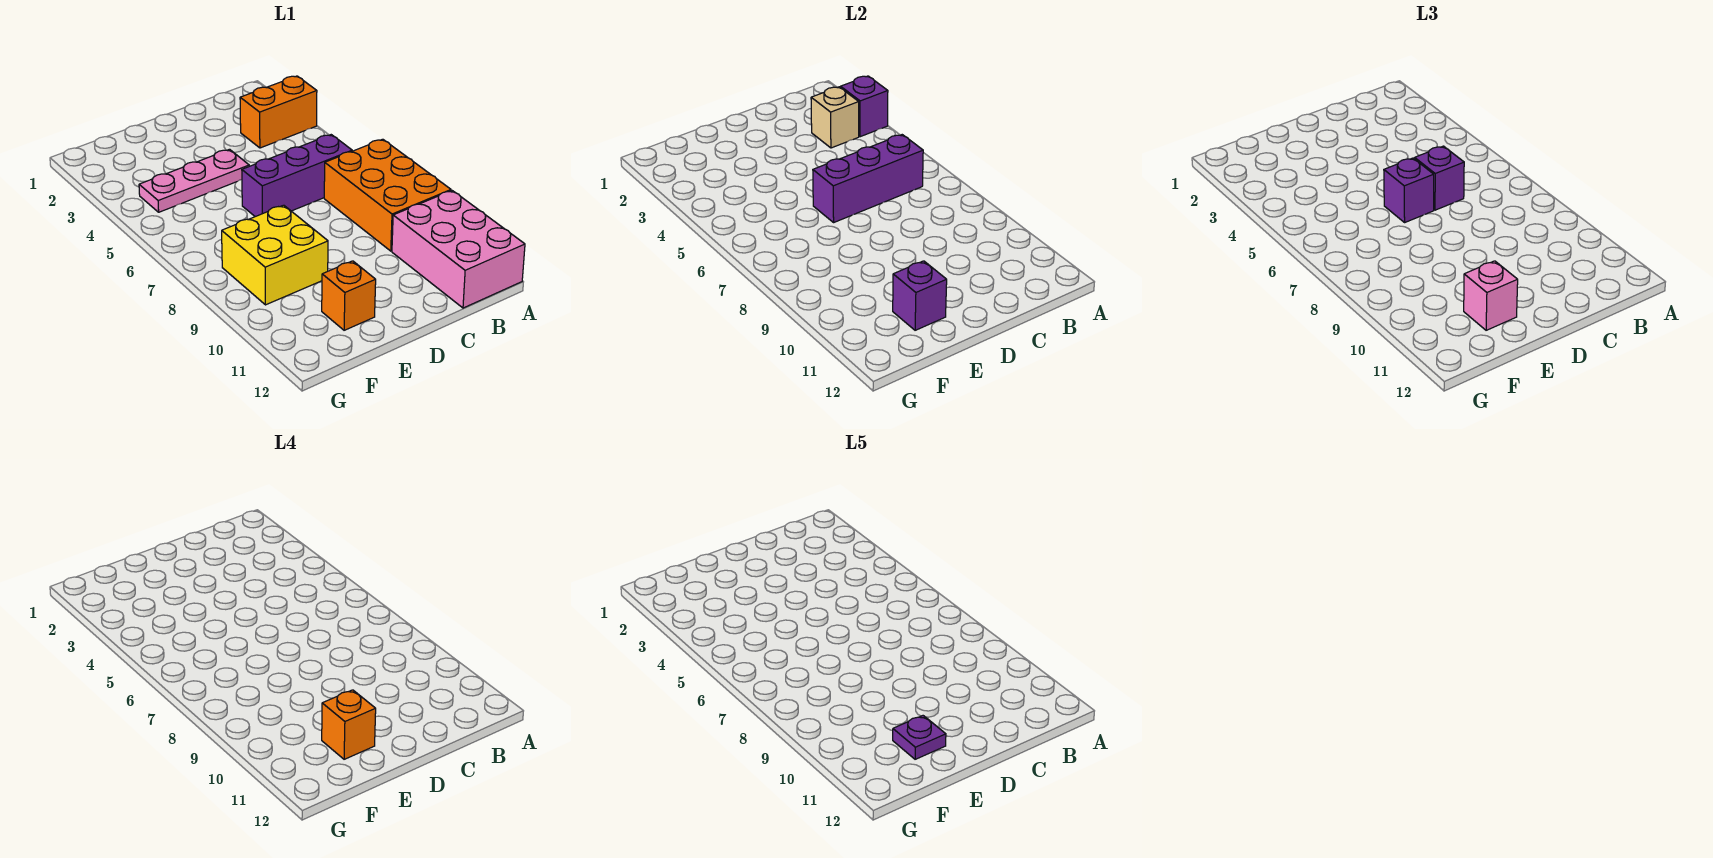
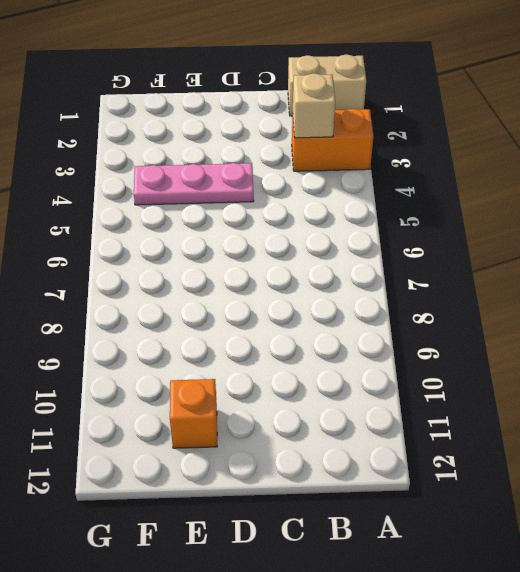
tan 1x2 brick [288,55,366,116] -> none
none -> orange 2x3 brick [324,139,451,251]
none -> pink 2x3 brick [392,191,525,308]
none -> purple 1x3 brick [242,135,352,217]

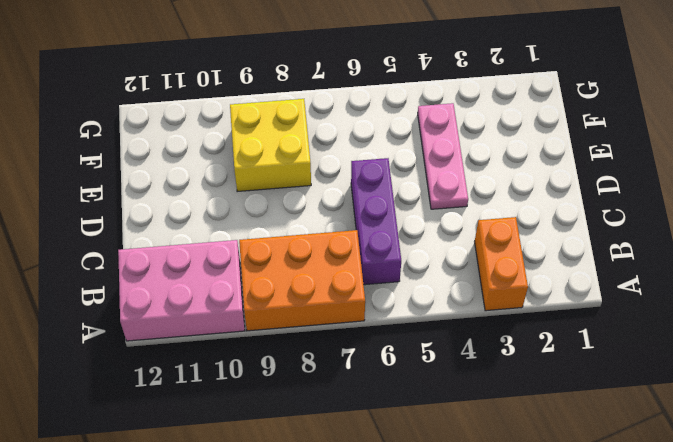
none -> orange 1x1 brick [322,261,376,330]
none -> purple 1x1 brick [841,76,888,137]
none -> tan 1x1 brick [811,87,859,148]

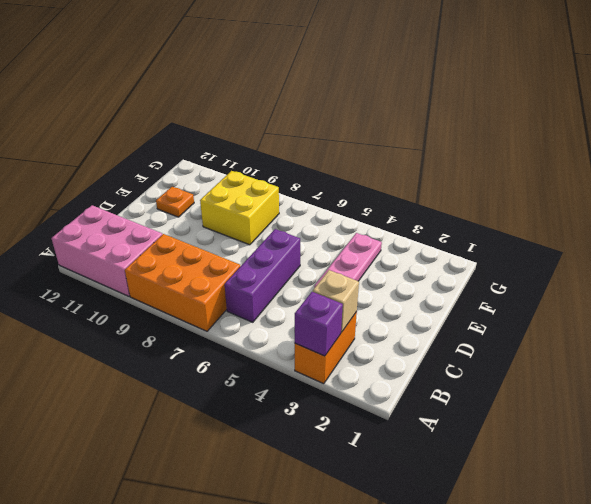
orange 1x1 plate [156,187,194,217] -> orange 1x1 brick [322,261,376,330]
none -> purple 1x3 brick [813,135,923,222]
none -> purple 1x1 brick [893,261,947,330]
none -> purple 1x1 brick [1415,146,1464,210]

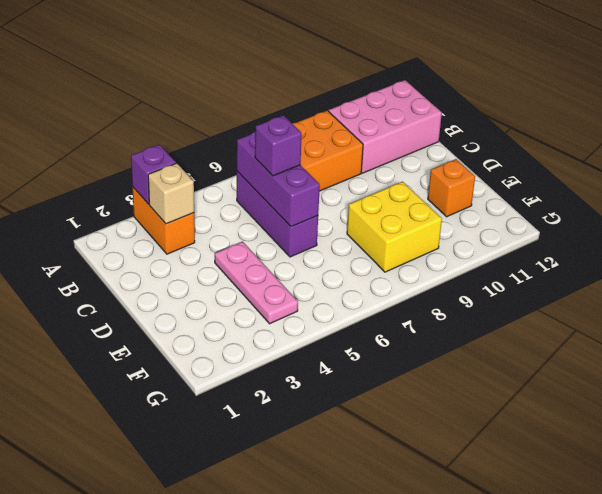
none -> purple 1x1 brick [893,261,947,330]
none -> purple 1x1 brick [1384,158,1434,222]
none -> pink 1x1 brick [1464,261,1518,330]

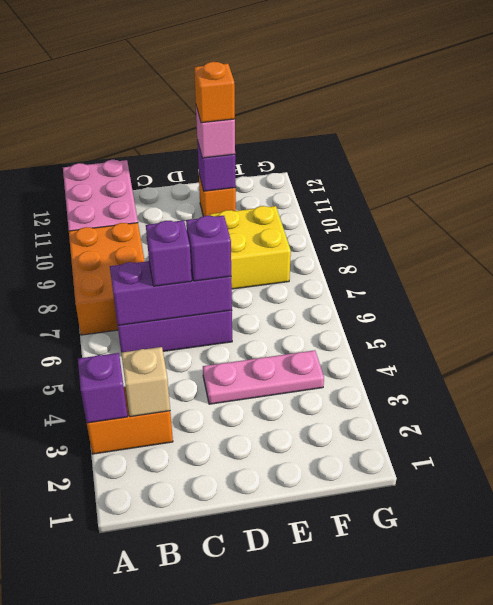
none -> purple 1x1 plate [893,716,946,759]

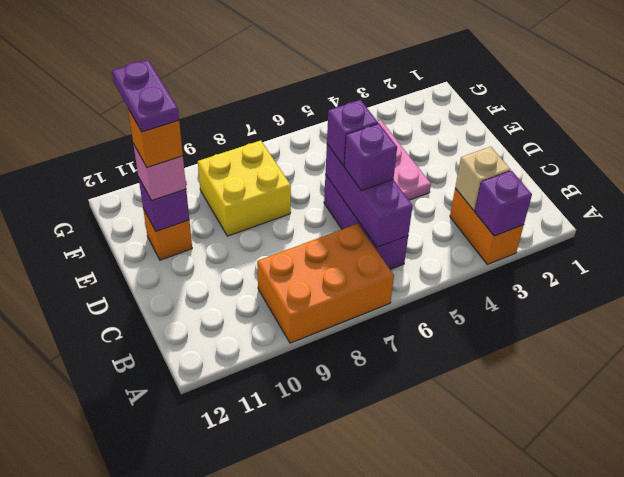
purple 1x2 plate [112,60,179,132] -> purple 1x1 plate [893,716,946,759]
none -> pink 2x3 brick [392,191,525,308]

